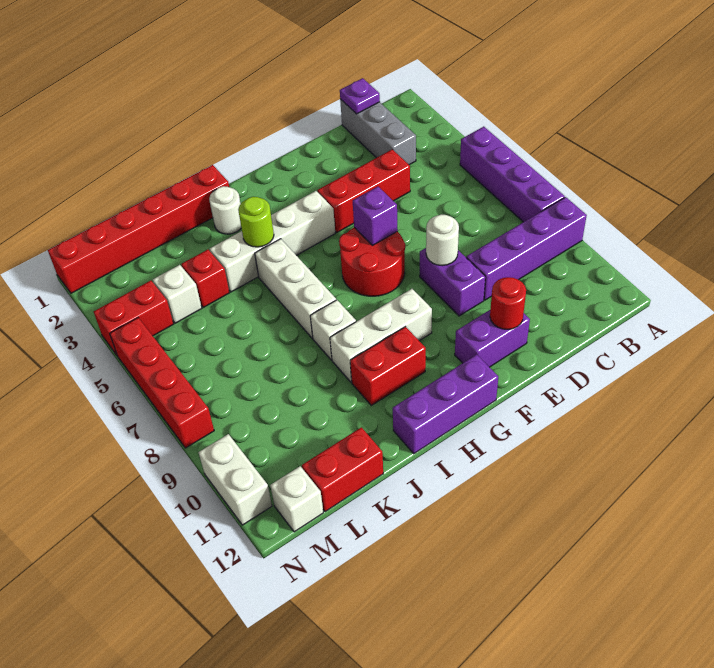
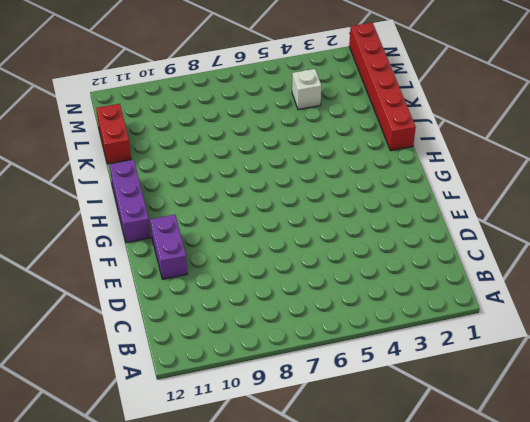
none -> purple 1x4 brick [460,127,565,222]
none -> purple 1x4 brick [466,197,587,300]
none -> grey 1x3 brick [340,99,416,165]

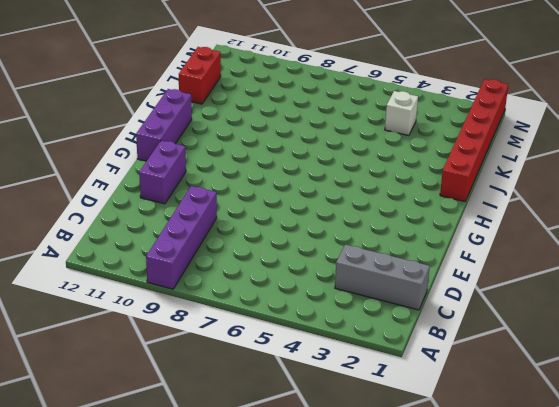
none -> purple 1x4 brick [460,127,565,222]
none -> red 1x3 brick [317,149,410,232]
none -> purple 1x2 brick [420,248,485,316]

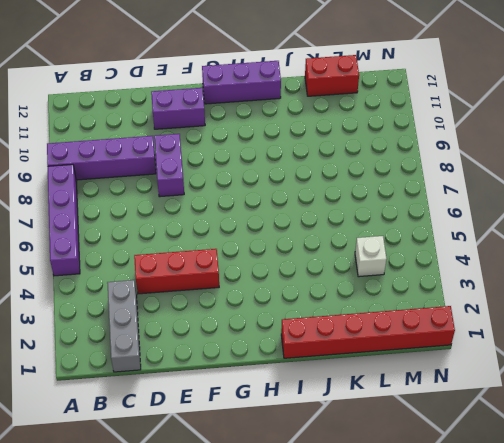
none -> red 2x2 round brick [339,227,405,296]
none -> white 1x4 brick [210,191,335,292]
none -> white 1x3 brick [330,289,432,382]

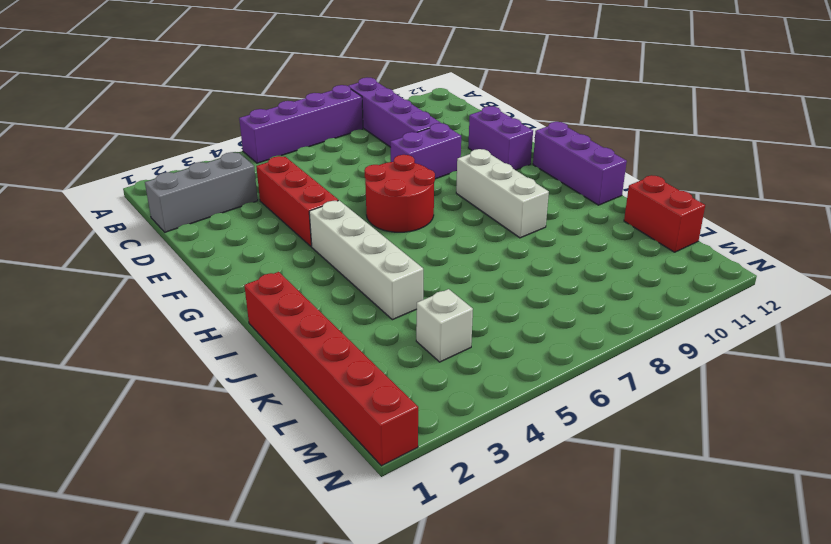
none -> red 1x2 brick [350,327,426,405]
none -> white 1x1 round brick [209,186,241,234]
none -> white 1x3 brick [255,239,336,338]

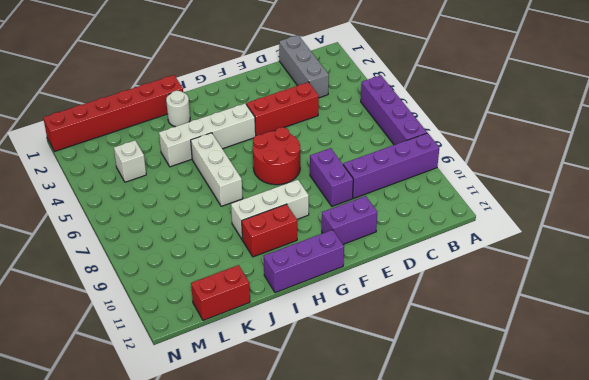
none -> white 1x1 brick [310,300,356,360]
none -> red 1x1 brick [181,250,229,308]
none -> red 1x2 brick [94,281,173,355]

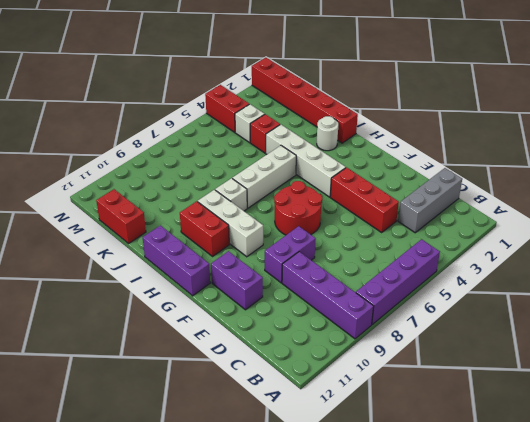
none -> white 1x1 brick [270,466,323,532]
none -> red 1x4 brick [110,318,214,448]
none -> white 1x2 brick [199,434,272,525]

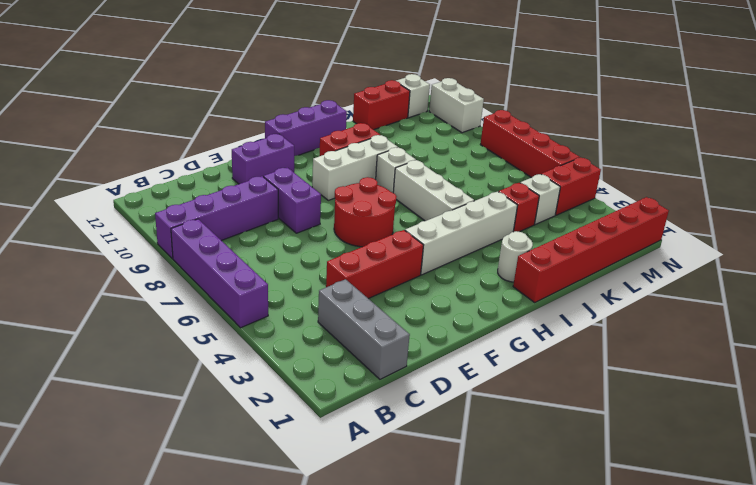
none -> purple 1x1 plate [340,78,380,114]
none -> white 1x1 round brick [426,214,459,266]
none -> red 1x1 round brick [490,277,526,329]

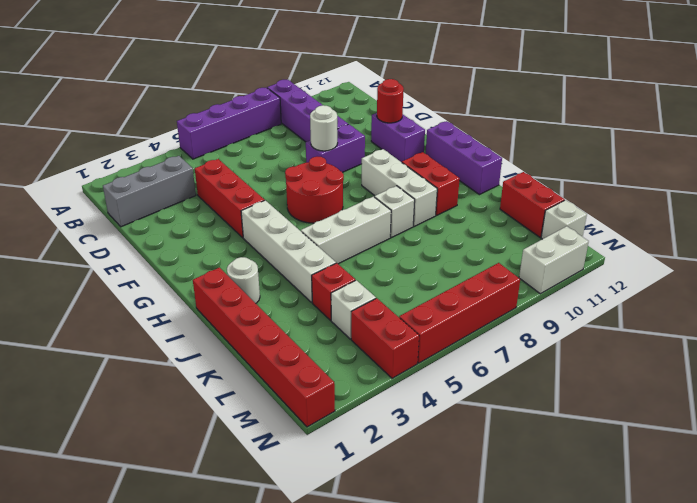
none -> purple 1x1 plate [340,78,380,114]
none -> purple 1x1 brick [353,187,398,245]
none -> lime 1x1 round brick [238,197,274,247]

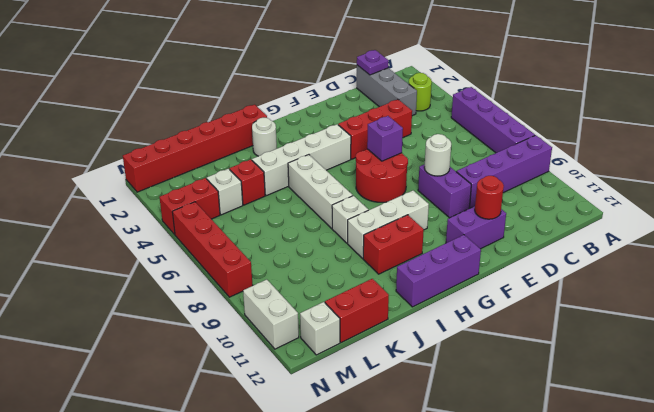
lime 1x1 round brick [409,73,432,111] -> lime 1x1 round brick moved to [238,197,274,247]

